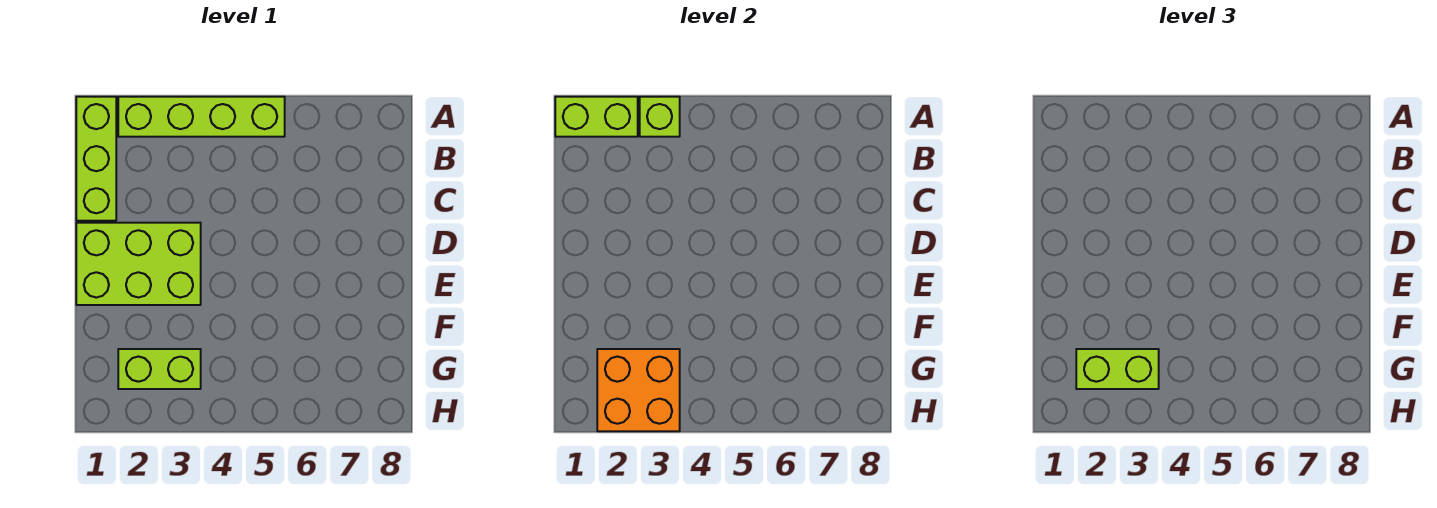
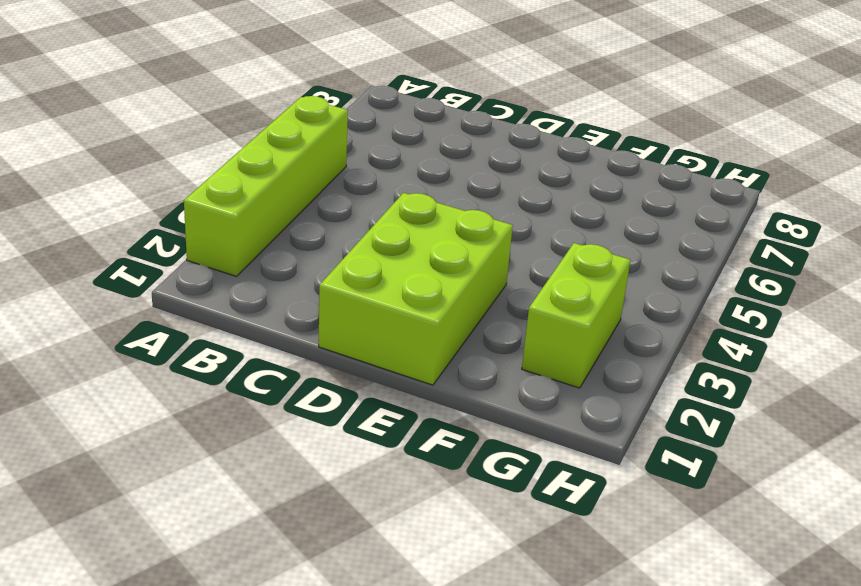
none -> lime 1x3 brick [76,97,116,221]
none -> lime 1x2 brick [555,97,638,137]

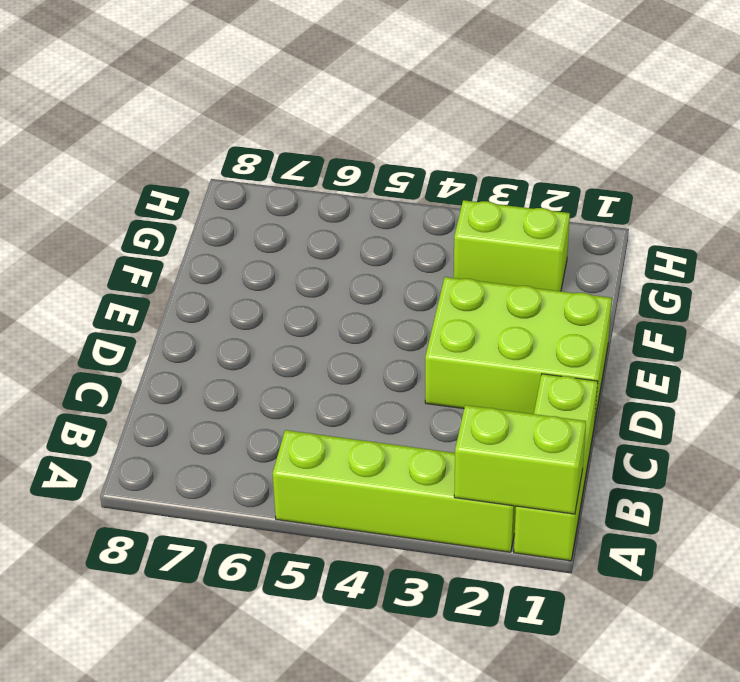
none -> lime 1x1 brick [640,97,680,137]
none -> orange 2x2 brick [597,349,680,431]

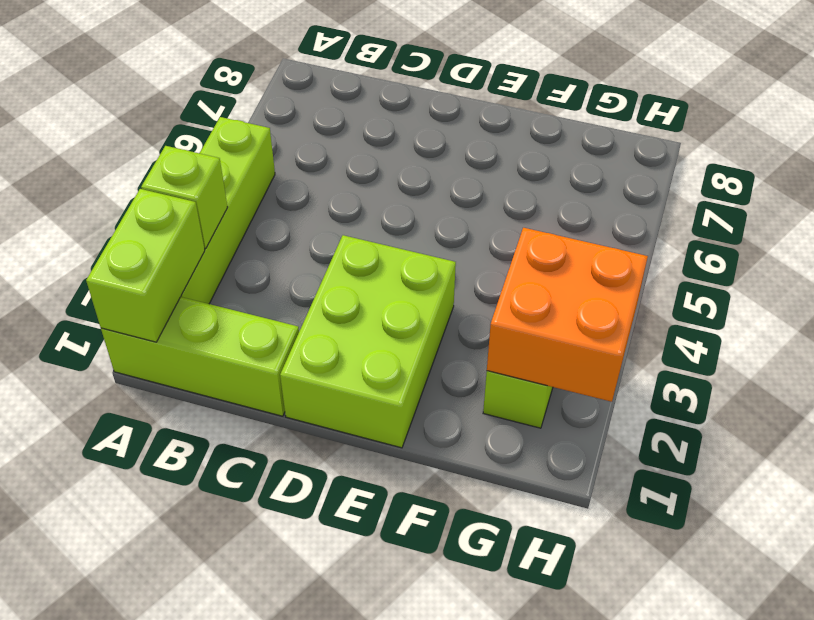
none -> lime 1x2 brick [1076,349,1159,389]

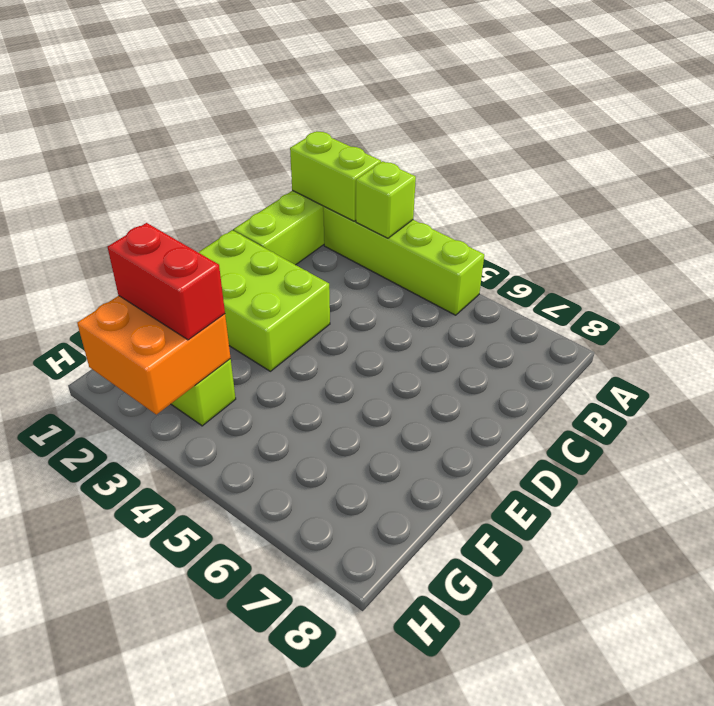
red 1x2 brick [108,223,225,340] -> lime 1x2 brick [1076,349,1159,389]

